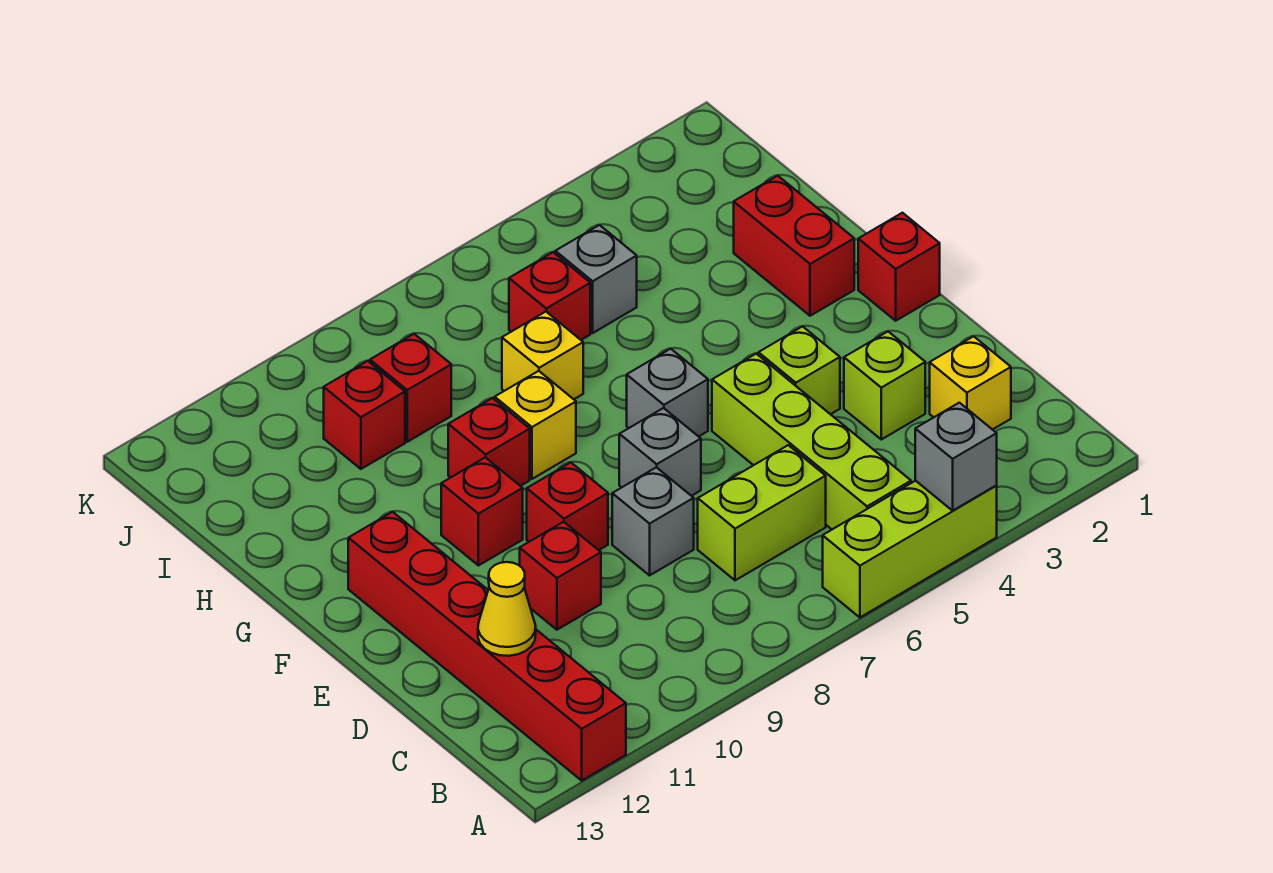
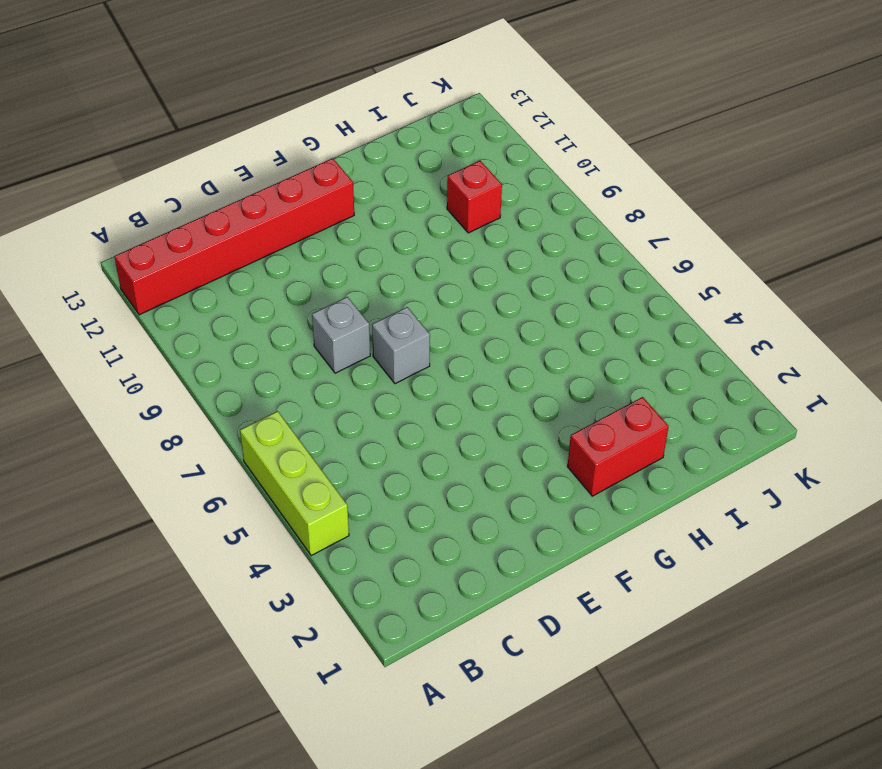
none -> lime 1x4 brick [712,354,911,529]
none -> yellow 1x1 brick [930,336,1011,430]
none -> lime 1x2 brick [698,445,826,580]

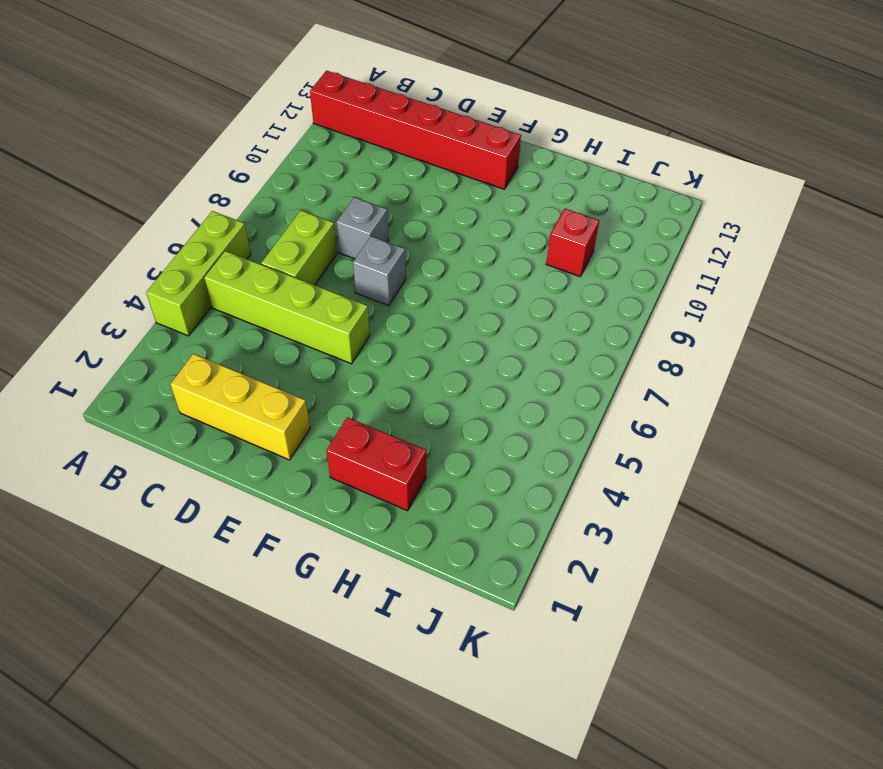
yellow 1x3 brick [170,354,310,460] -> yellow 1x1 brick [930,336,1011,430]
none -> lime 1x1 brick [844,332,925,439]
none -> red 1x1 brick [520,522,601,630]
none -> lime 1x1 brick [758,326,840,414]

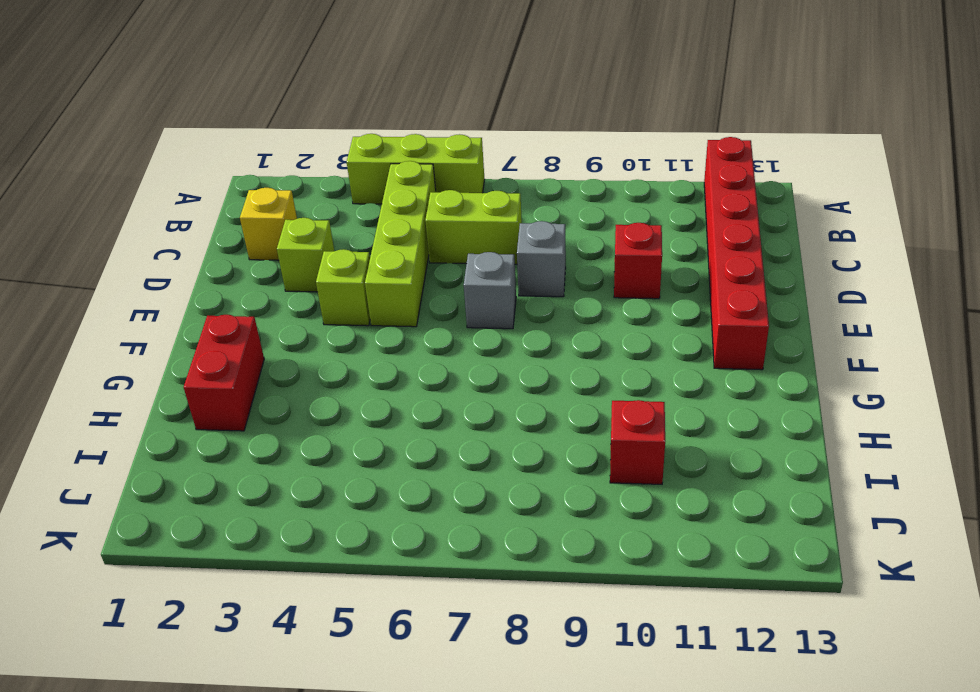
none -> red 1x1 brick [527,462,608,550]
none -> red 1x1 brick [858,213,940,321]
none -> grey 1x1 brick [627,349,708,437]

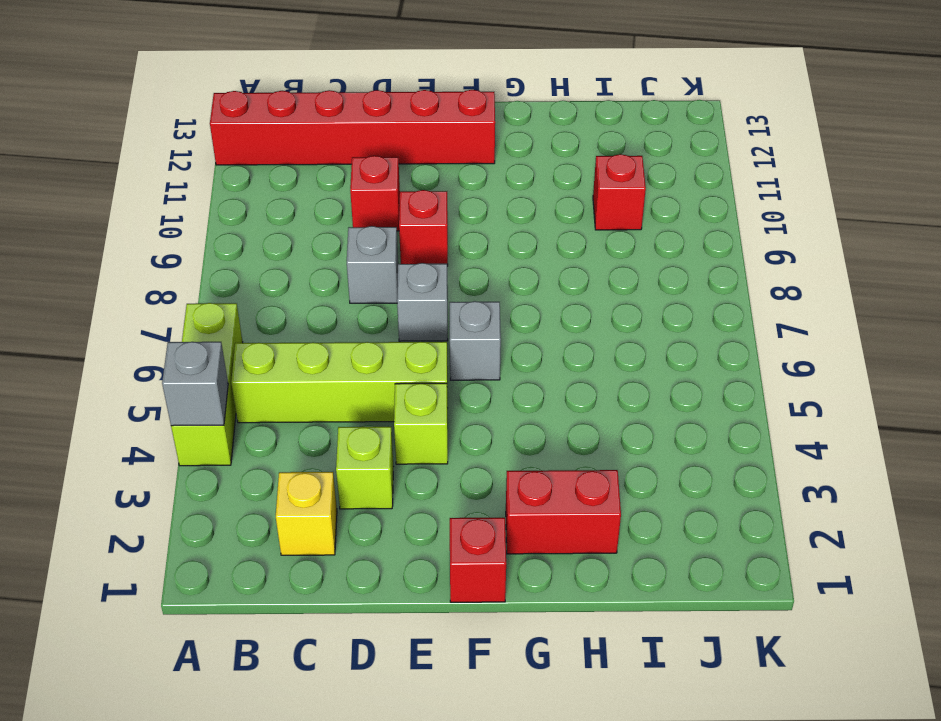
none -> lime 1x2 brick [698,445,826,580]
none -> red 1x1 brick [441,457,523,566]
none -> yellow 1x1 brick [495,371,576,479]

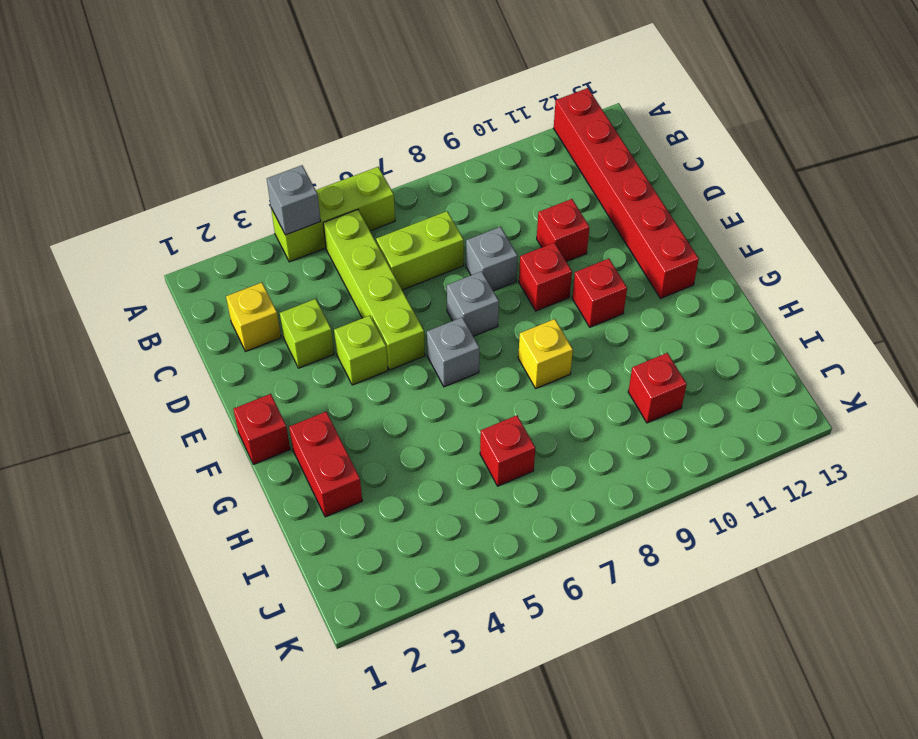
none -> red 1x1 brick [448,398,530,486]
none -> yellow 1x1 brick [502,312,583,399]
none -> grey 1x1 brick [555,225,637,333]

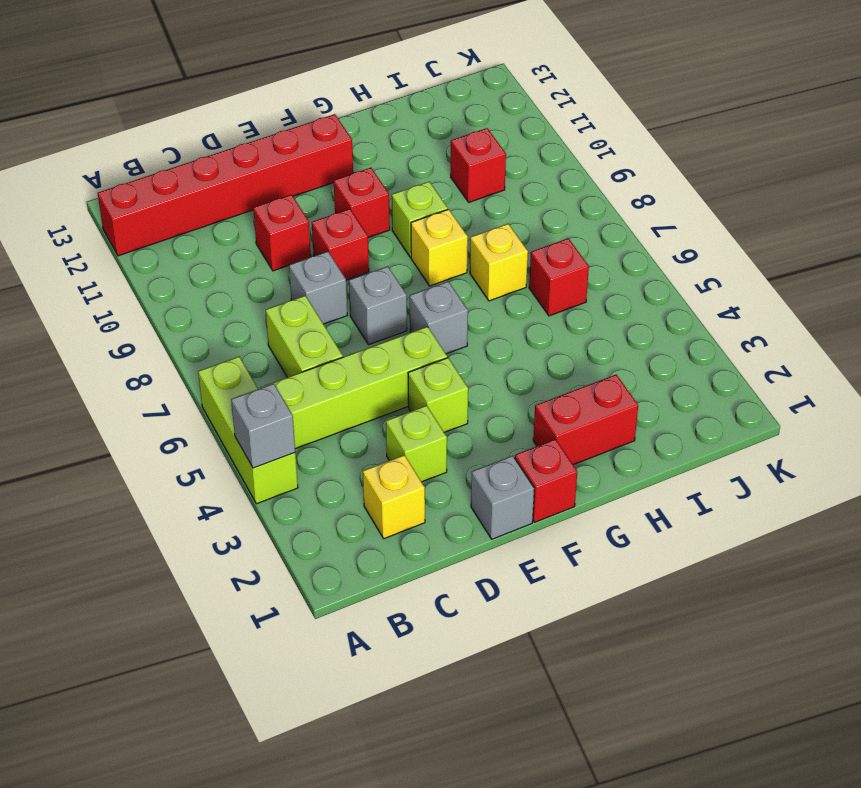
grey 1x1 brick [471,456,534,539] -> grey 1x1 brick moved to [555,225,637,333]
lime 1x1 brick [392,182,448,257] -> red 1x1 brick [448,398,530,486]
none -> red 1x1 brick [370,334,451,442]
none -> yellow 1x1 cone [478,562,536,656]

